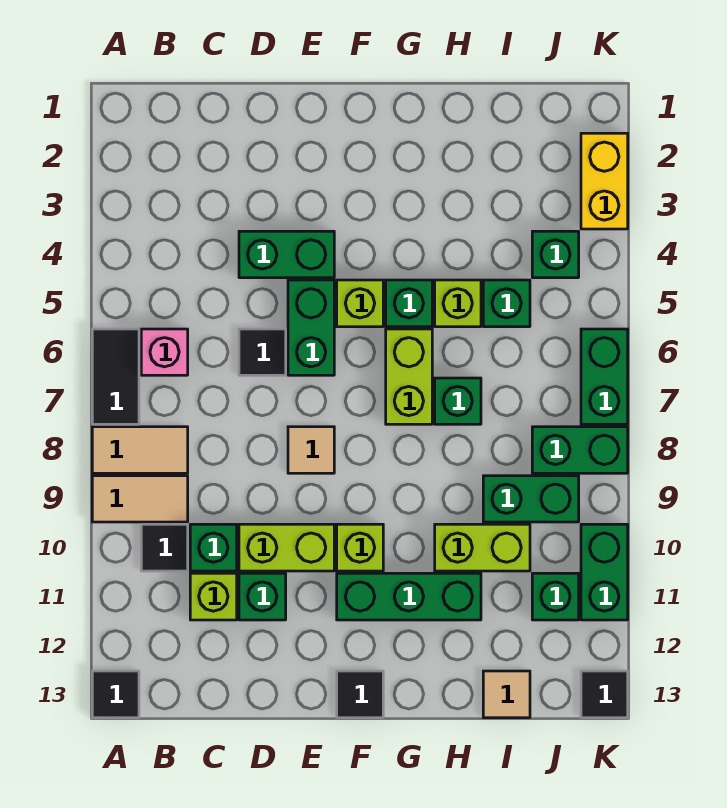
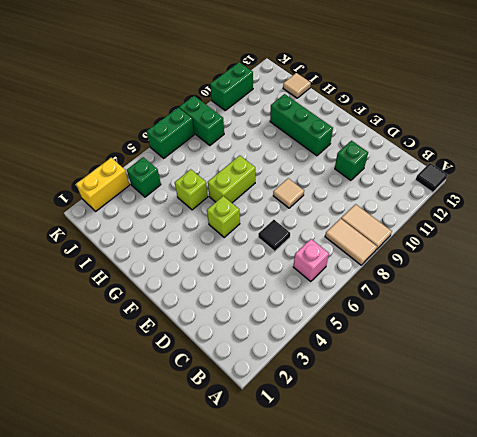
none -> black 1x2 tile [92,329,139,424]
none -> black 1x1 tile [141,524,188,571]
none -> green 1x1 brick [190,524,237,571]
none -> lime 1x1 brick [190,573,237,620]

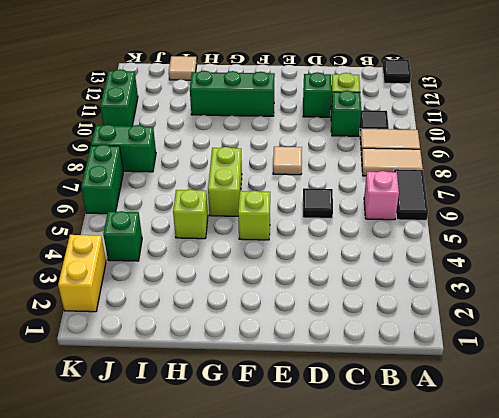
none -> green 1x2 brick [239,231,334,278]
none -> lime 1x2 brick [239,524,334,571]
none -> green 1x2 brick [288,280,334,375]
none -> lime 1x1 brick [337,524,383,571]

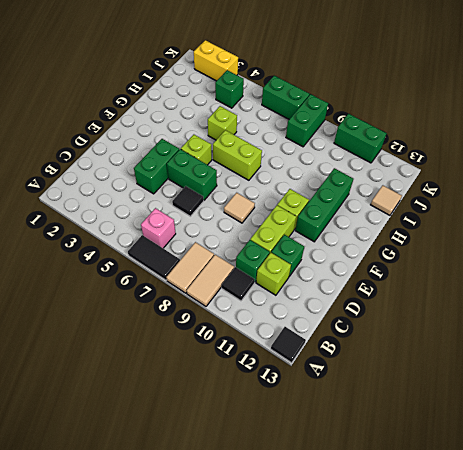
none -> black 1x1 tile [337,671,383,718]
none -> green 1x1 brick [386,280,432,327]
none -> green 1x1 brick [435,378,481,424]
none -> lime 1x2 brick [435,524,530,571]

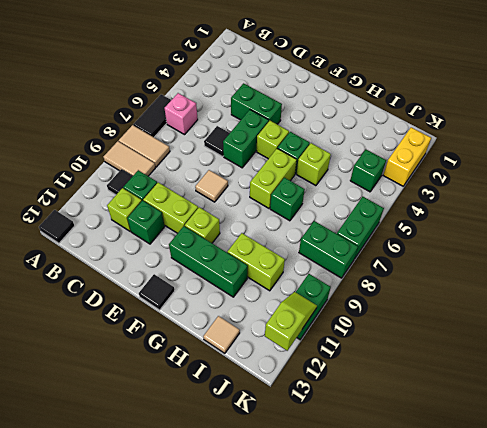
lime 1x2 slope [265,292,317,351] -> none
none -> green 1x1 brick [483,280,530,327]
none -> green 1x2 brick [483,476,579,522]
none -> green 1x1 brick [532,573,579,620]
none -> black 1x1 tile [581,671,628,718]

